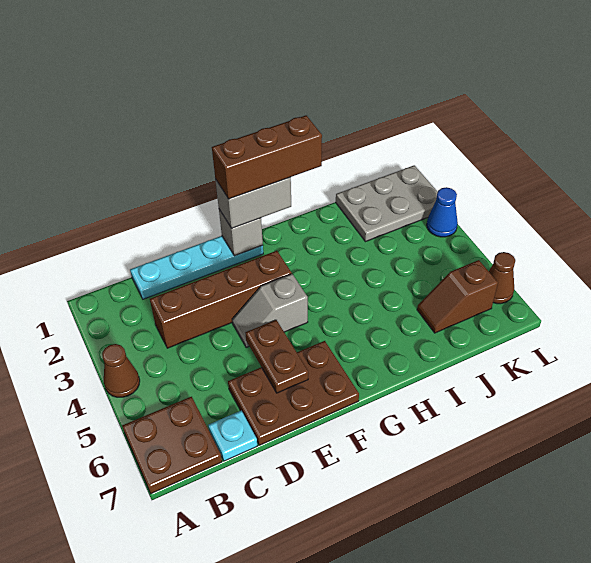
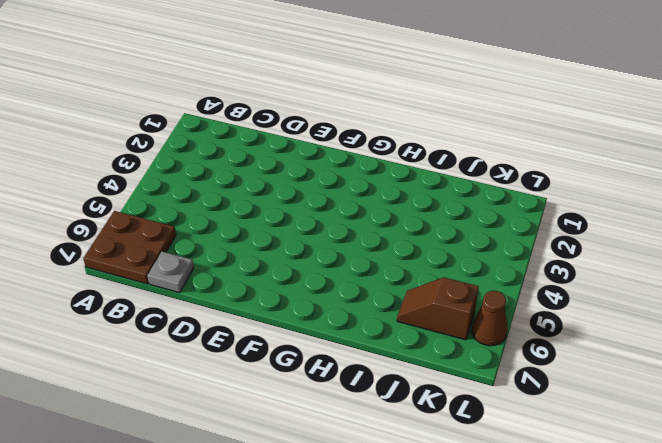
grey 1x1 plate [148,252,194,293] -> cyan 1x1 plate [208,411,257,461]
none -> brown 1x1 cone [102,344,140,397]
none -> cyan 1x4 plate [130,236,263,299]
none -> brown 1x4 brick [150,251,292,348]

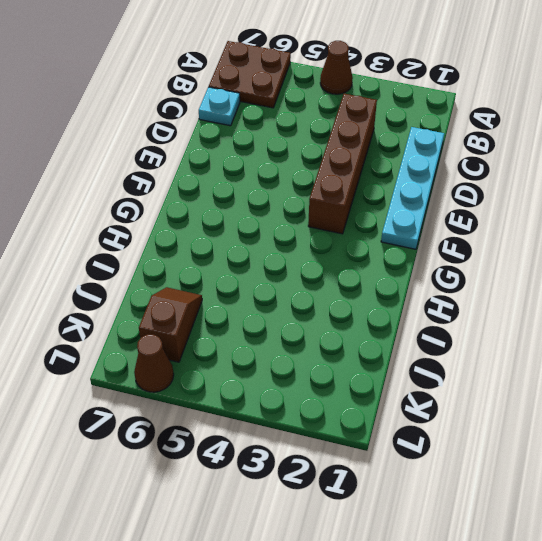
none -> brown 2x3 plate [228,341,359,445]
none -> grey 1x2 slope [232,274,308,347]
none -> grey 2x3 plate [336,165,438,242]

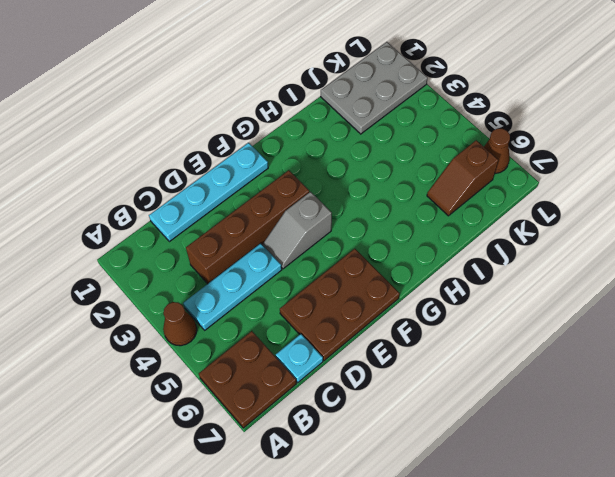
cyan 1x3 plate [183,243,282,330] -> none
none -> blue 1x1 cone [427,187,458,237]
none -> brown 1x2 plate [245,320,308,393]
none -> grey 1x1 brick [219,209,263,256]

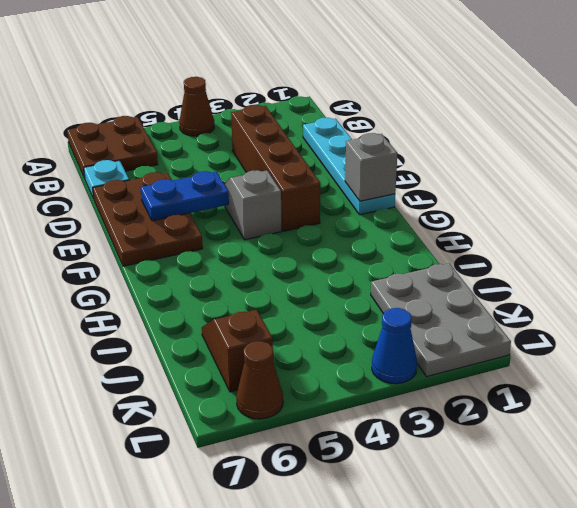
blue 1x2 plate [141,171,229,221] -> brown 1x2 plate [245,320,308,393]
none -> grey 1x2 brick [215,177,291,228]
none -> brown 1x3 brick [212,115,322,199]

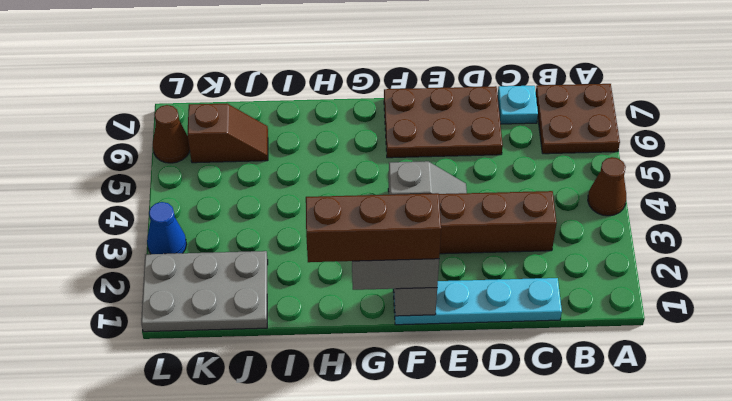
none -> brown 1x2 plate [245,320,308,393]

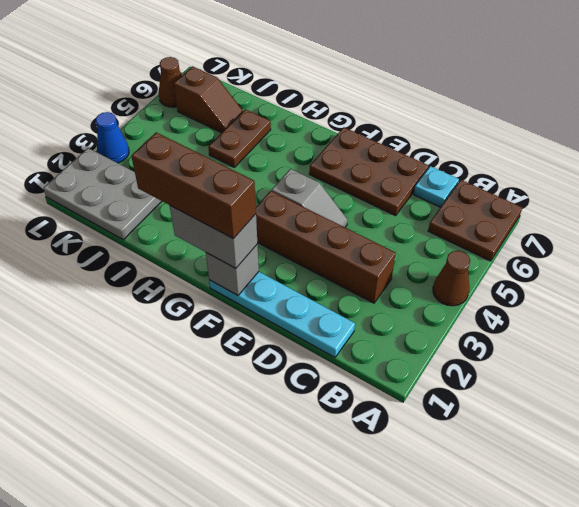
brown 1x2 plate [208,109,271,167] -> brown 1x2 plate moved to [245,320,308,393]

